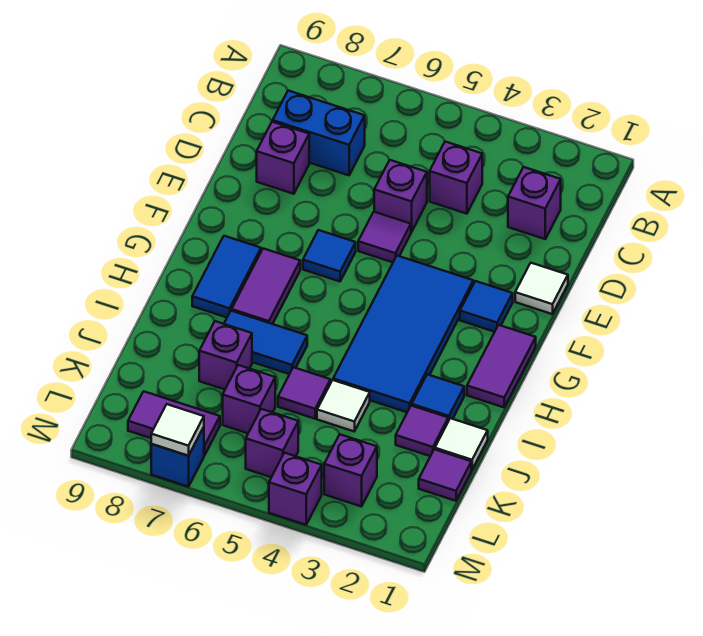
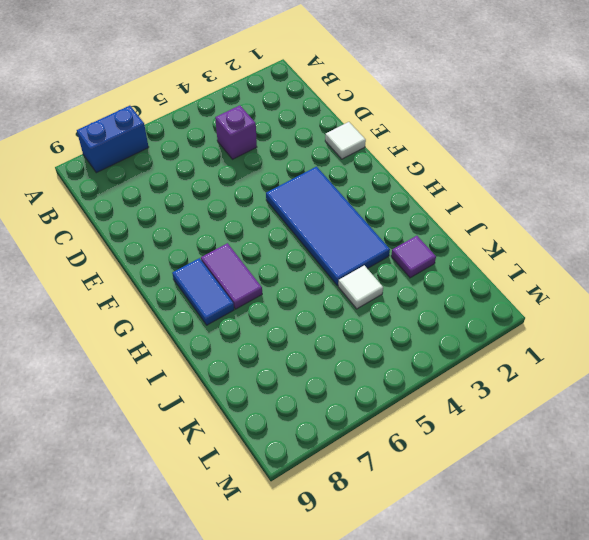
blue 1x2 brick [77,106,149,173] -> blue 1x2 brick moved to [273,91,365,175]
none -> purple 1x1 brick [508,167,561,239]
none -> purple 1x1 brick [374,160,427,232]
none -> purple 1x1 brick [257,122,309,194]

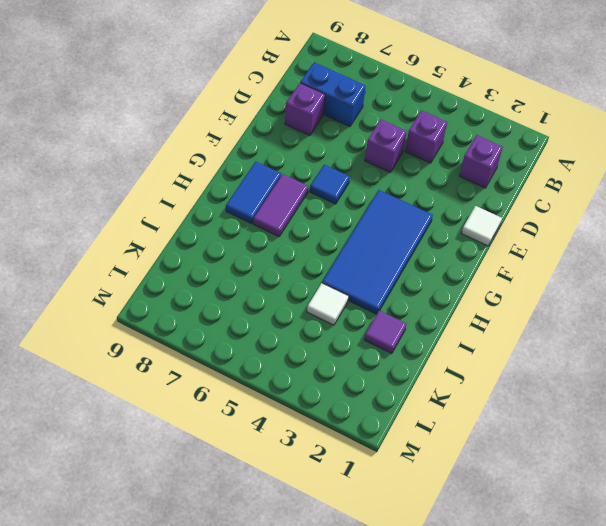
none -> purple 1x1 tile [358,212,411,262]
none -> blue 1x1 tile [460,281,513,332]
none -> purple 1x2 tile [467,325,536,407]

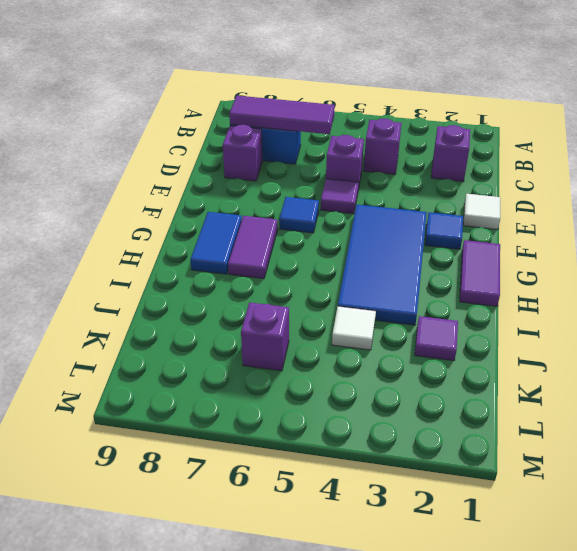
purple 1x3 tile [229,96,335,134] -> none
none -> blue 1x1 tile [412,374,464,421]
none -> blue 1x2 tile [224,311,307,374]
none -> white 1x1 tile [435,418,488,470]

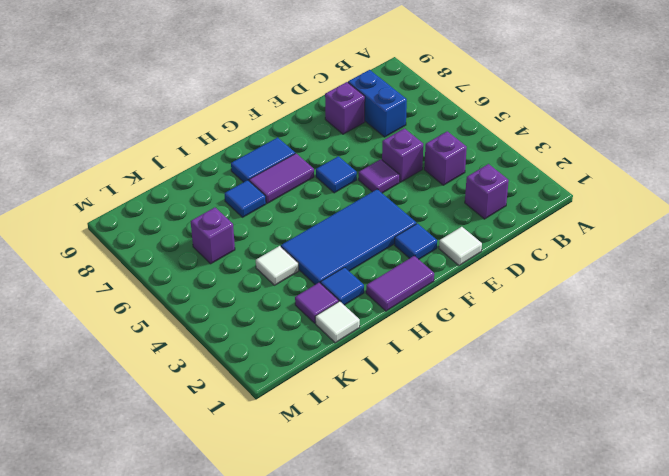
blue 1x1 tile [224,180,266,217] -> blue 1x2 tile [224,311,307,374]
none -> purple 1x1 tile [278,367,331,419]
none -> purple 1x1 brick [199,321,252,389]
none -> purple 1x1 tile [419,449,471,501]

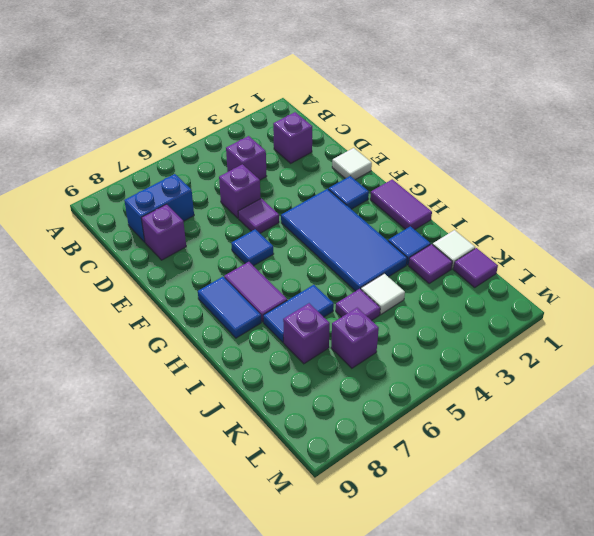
none -> purple 1x1 brick [324,434,377,507]
none -> purple 1x1 brick [246,409,298,477]
none -> purple 1x2 tile [128,391,220,456]

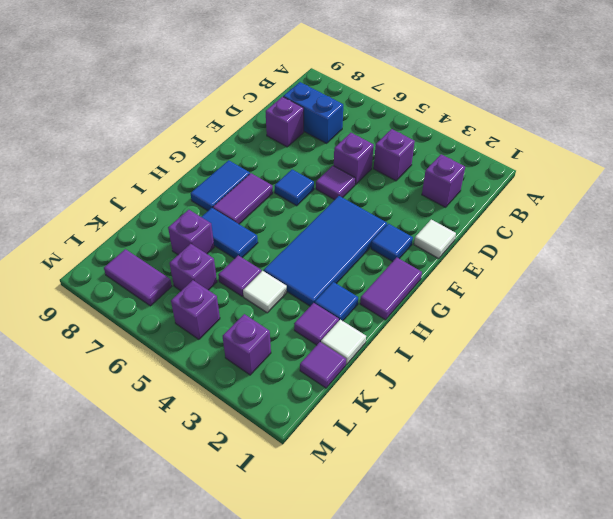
none -> purple 1x1 brick [269,453,322,525]
none -> blue 1x1 brick [151,427,204,487]
none -> white 1x1 tile [151,404,204,456]

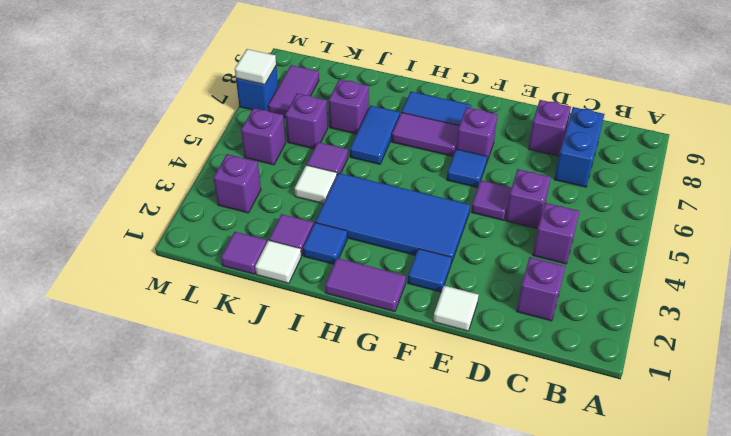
purple 1x1 brick [456,107,498,163] -> purple 1x1 brick moved to [269,453,322,525]

